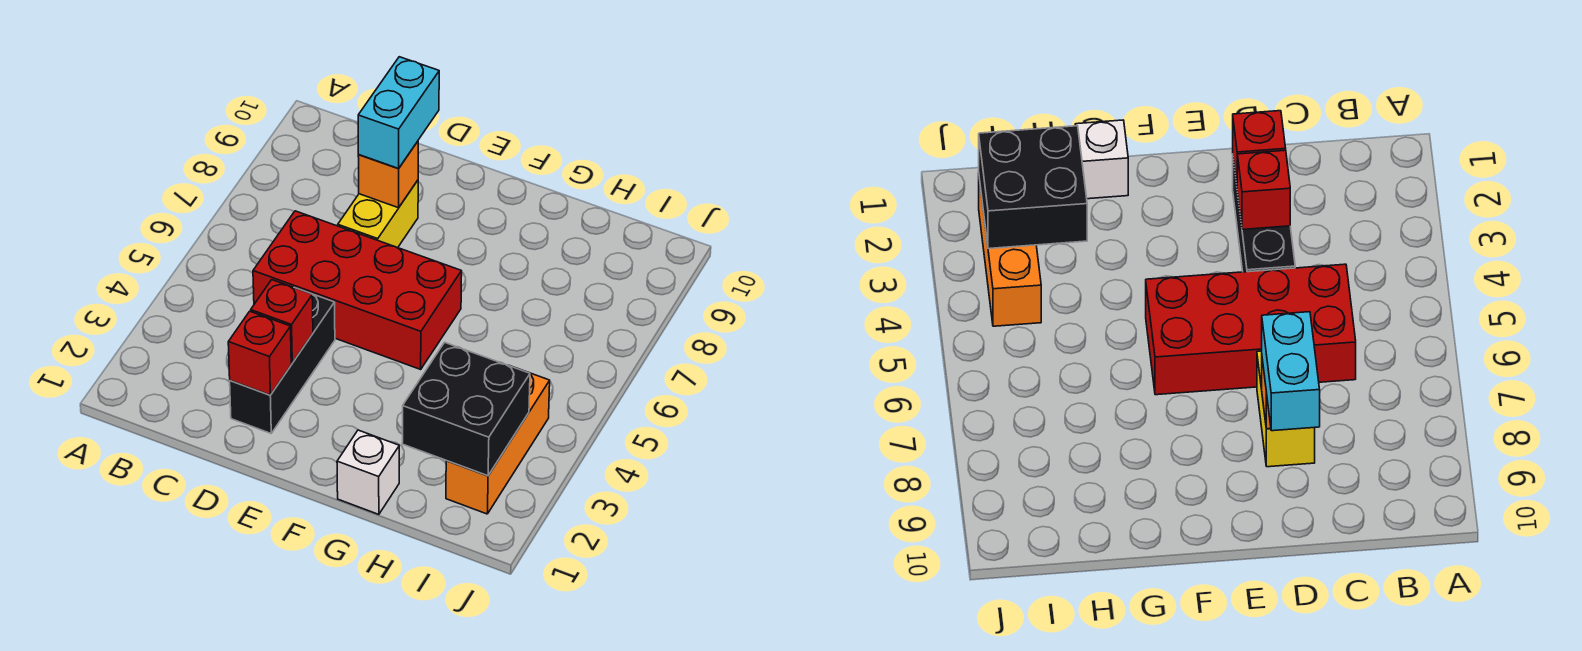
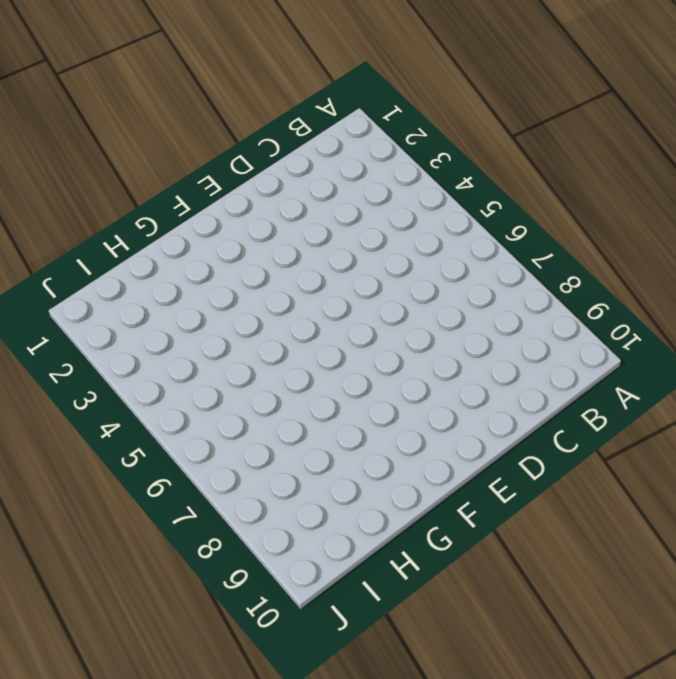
none -> red 2x4 brick [253,211,462,369]
none -> black 1x3 brick [230,287,335,433]

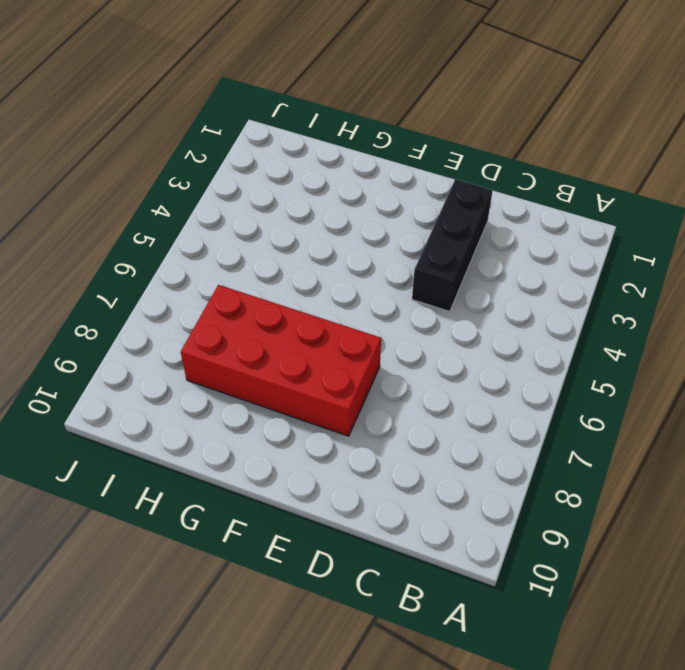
red 2x4 brick [181,285,381,436] -> red 2x4 brick moved to [253,211,462,369]
none -> yellow 1x2 brick [338,180,418,248]
none -> white 1x1 brick [337,430,399,514]

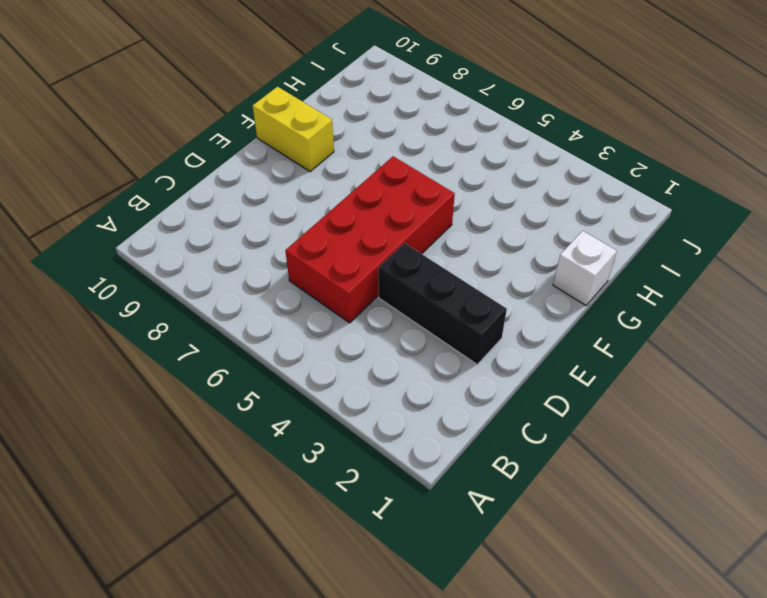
yellow 1x2 brick [253,87,334,172] -> yellow 1x2 brick moved to [338,180,418,248]
none -> orange 1x3 brick [446,366,550,514]
none -> red 1x1 brick [228,311,291,395]

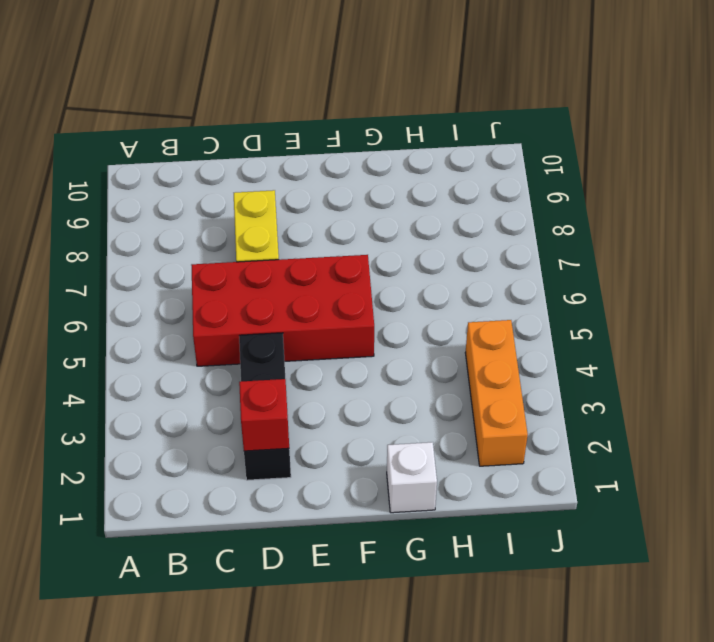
none -> red 1x1 brick [251,280,313,363]
none -> orange 1x1 brick [358,141,418,208]

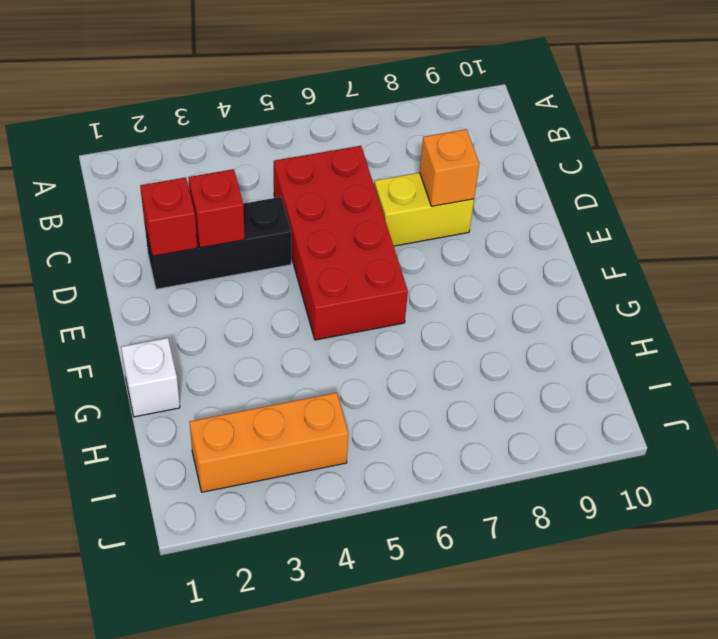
none -> black 2x2 brick [402,342,530,476]
none -> cyan 1x2 brick [358,57,439,168]

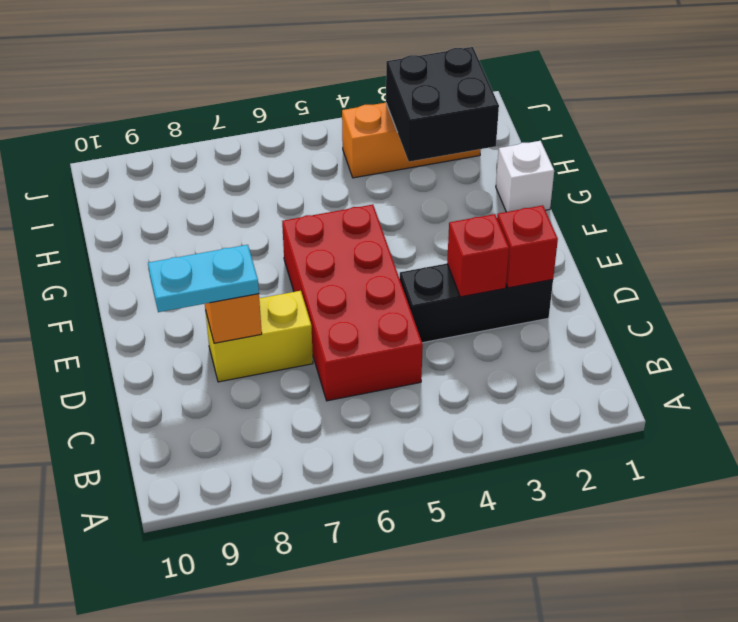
cyan 1x2 plate [148,245,259,312] -> cyan 1x2 brick [358,57,439,168]

